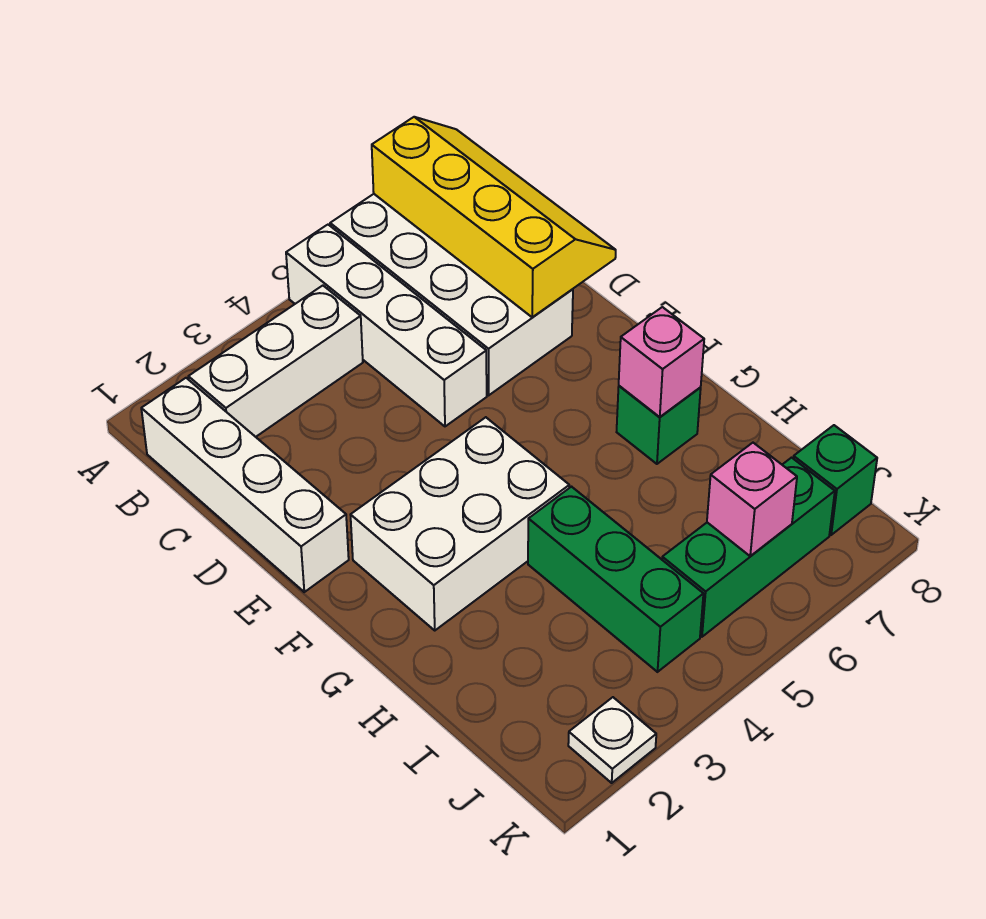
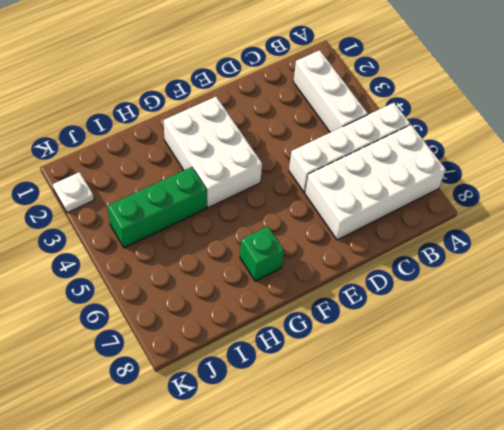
none -> white 1x4 brick [141,378,349,592]
none -> green 1x3 brick [662,458,835,637]
none -> green 1x1 brick [793,425,877,535]

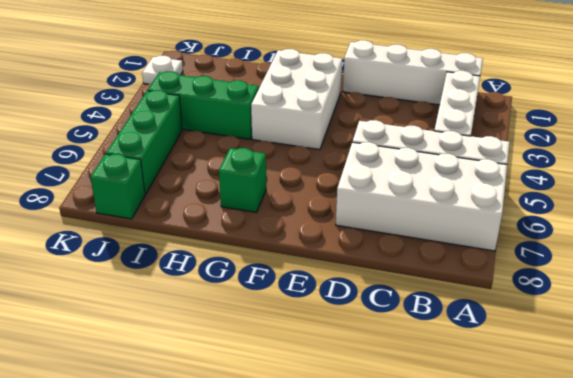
none -> yellow 2x4 slope [372,117,616,317]
none -> pink 1x1 brick [619,307,704,417]
none -> pink 1x1 brick [707,443,797,556]

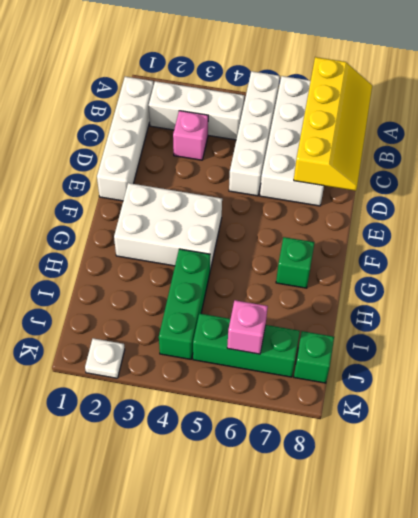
pink 1x1 brick [173,111,208,160] -> pink 1x1 brick moved to [619,307,704,417]

